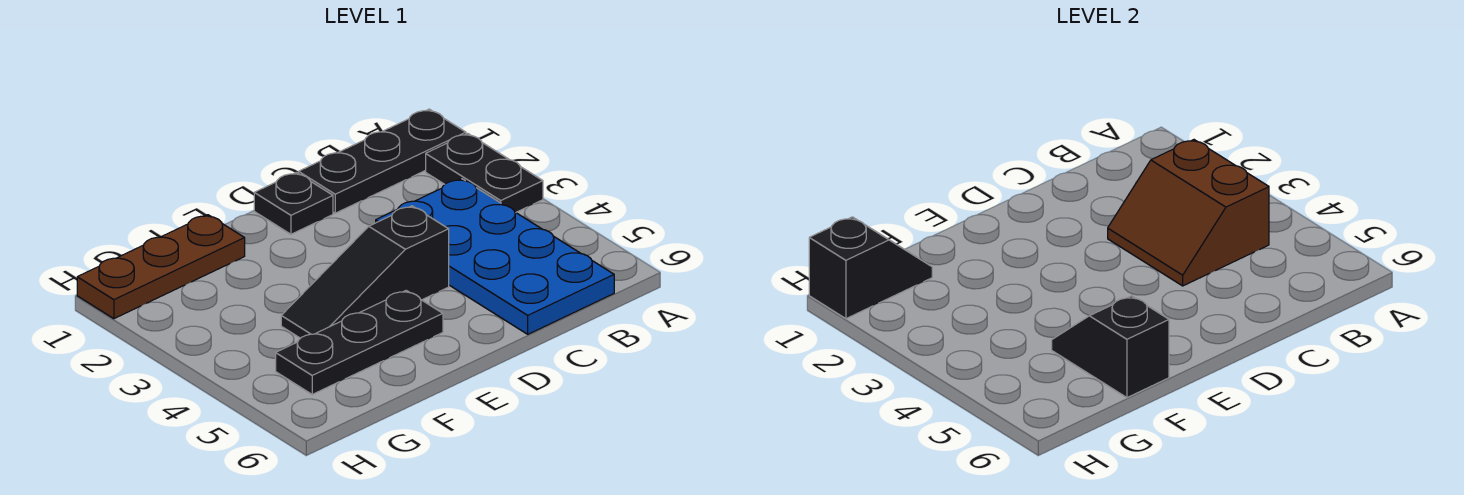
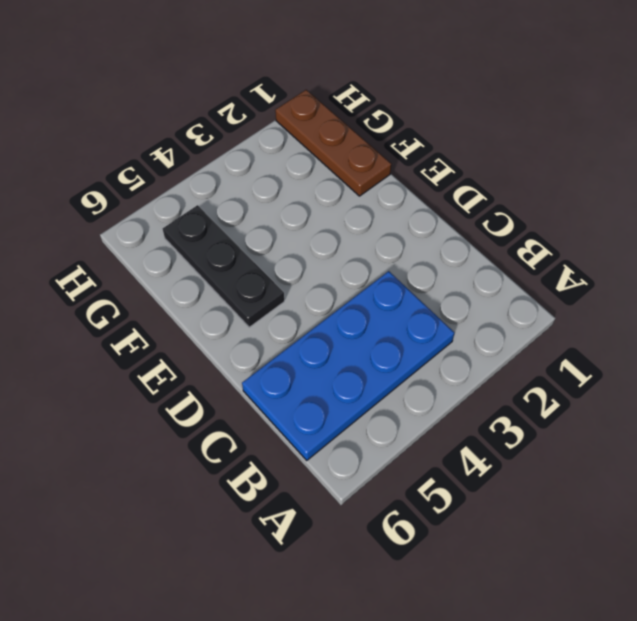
none -> black 1x3 plate [299,109,466,213]
none -> black 1x2 plate [426,133,543,212]

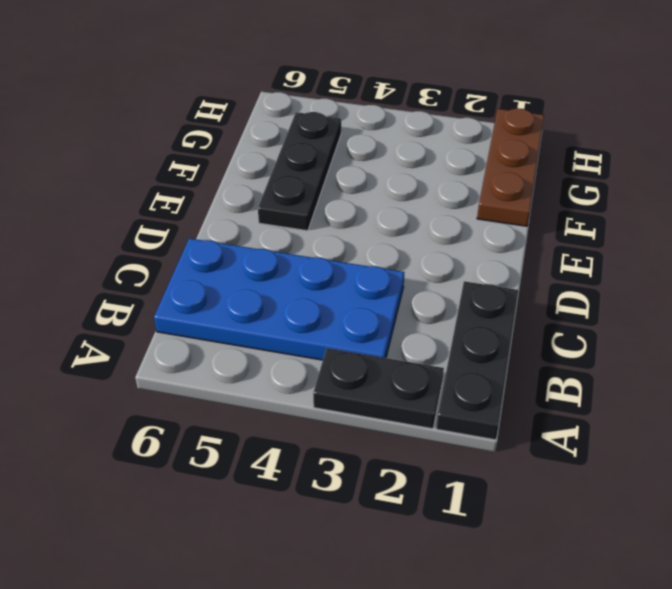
none -> black 1x1 plate [254,172,333,234]
none -> black 1x3 slope [281,206,449,338]

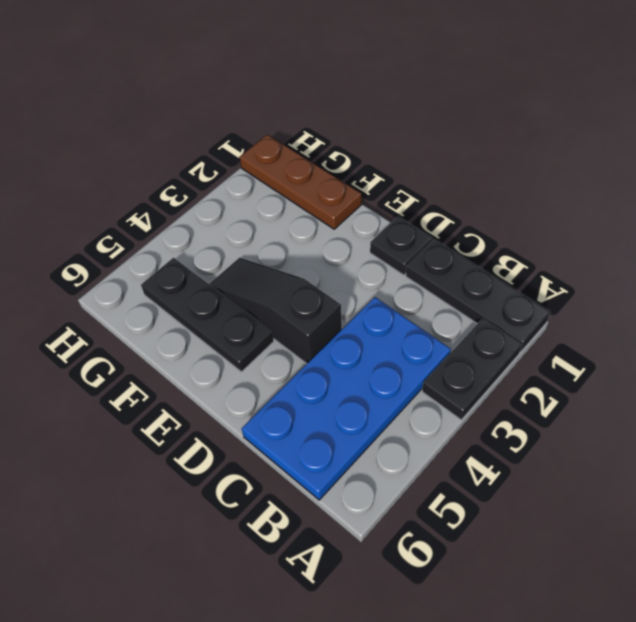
none -> brown 2x2 slope [1108,140,1269,286]
none -> black 1x2 slope [1052,296,1169,398]

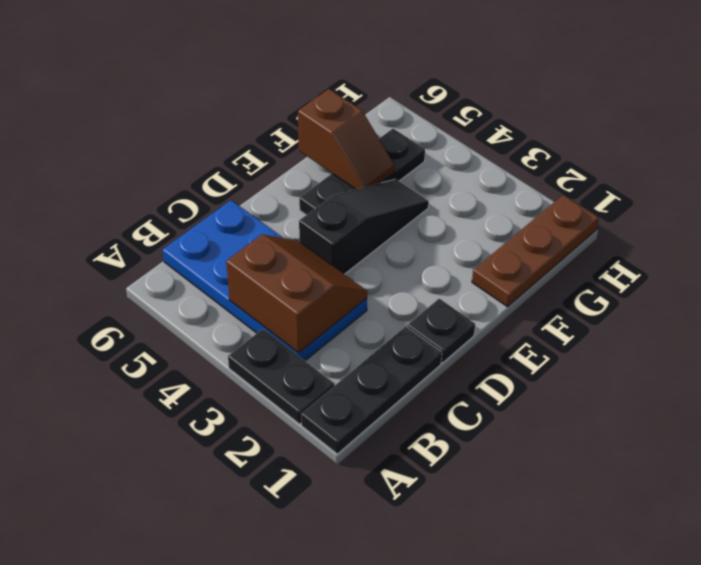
brown 1x2 slope [298,89,395,189] -> black 1x2 slope [1052,296,1169,398]
none -> black 1x2 slope [809,217,932,319]

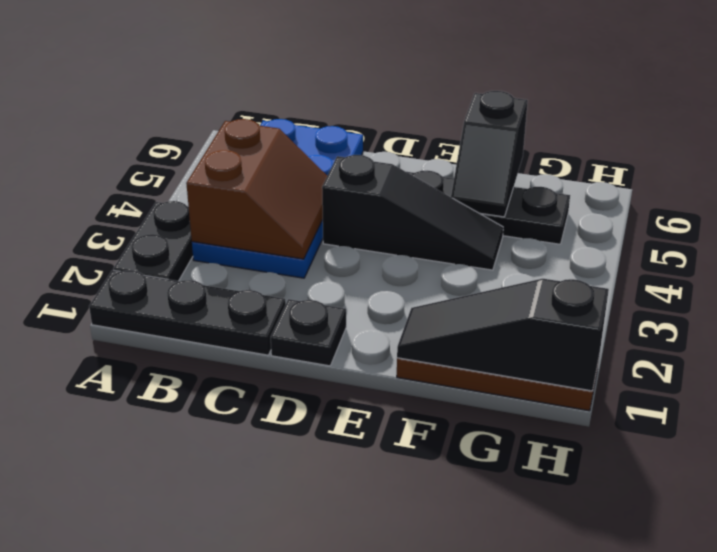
black 1x3 slope [397,279,609,391] -> black 1x2 slope [809,217,932,319]

